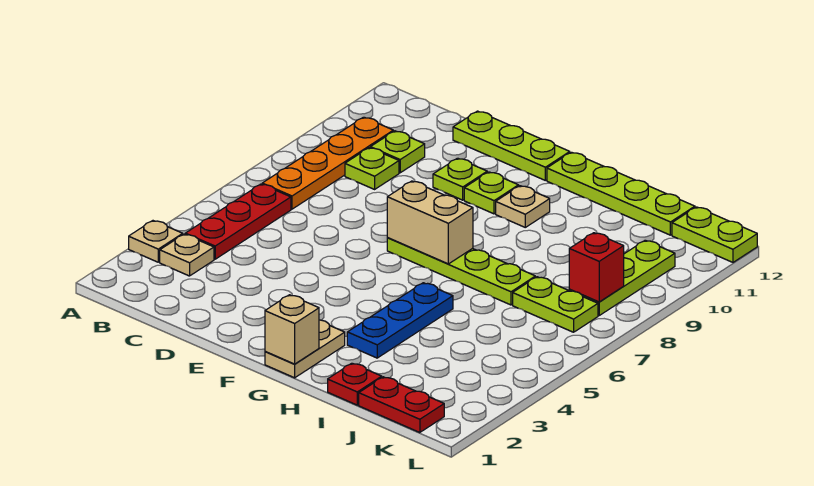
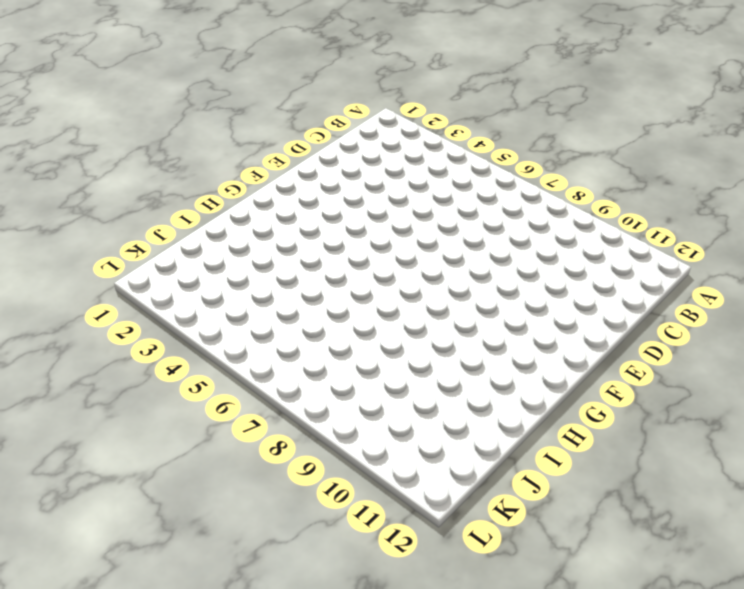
none -> tan 1x1 plate [129,221,183,262]
none -> tan 1x1 plate [160,234,214,276]
none -> red 1x3 plate [185,184,291,259]

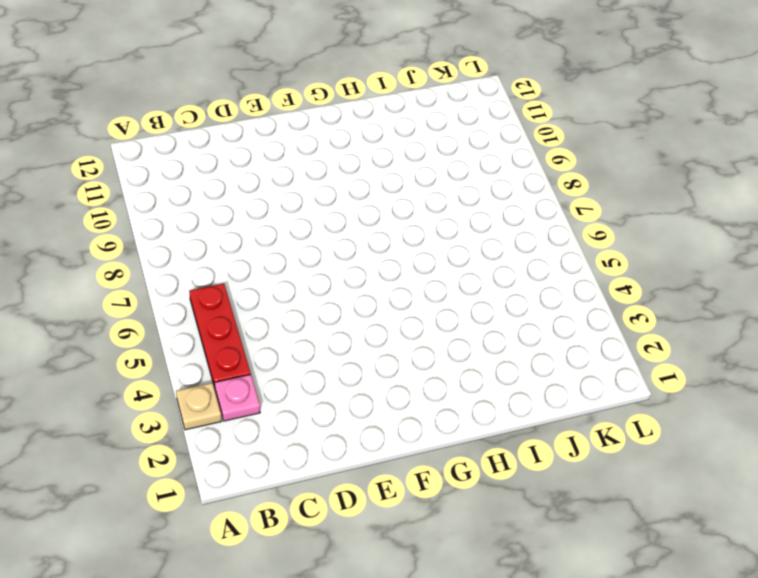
pink 1x1 plate [215,375,260,421] -> tan 1x1 plate [160,234,214,276]
none -> orange 1x4 plate [262,117,393,209]
none -> lime 1x1 plate [345,148,399,189]
none -> lime 1x1 plate [370,131,425,173]

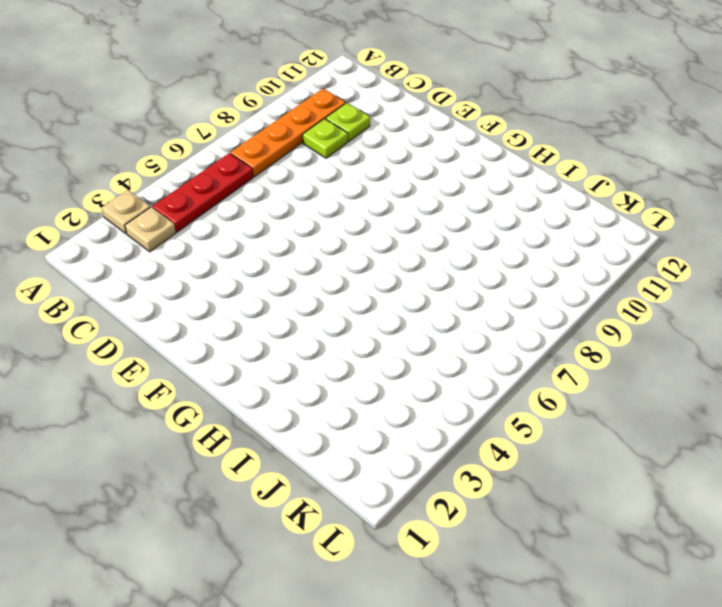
none -> lime 1x3 plate [453,111,570,180]
none -> lime 1x1 plate [433,158,487,200]
none -> lime 1x4 plate [387,238,535,305]

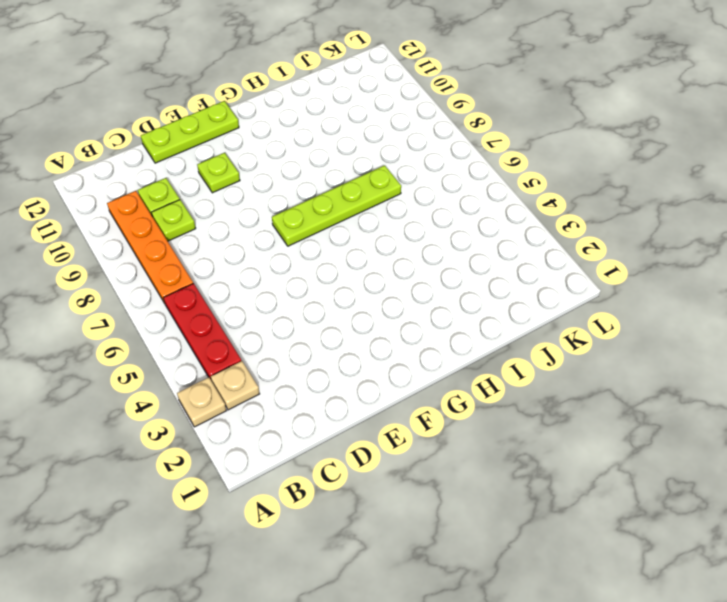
none -> lime 1x1 plate [464,172,519,214]
none -> tan 1x2 plate [265,320,345,378]
none -> tan 1x1 plate [496,186,550,227]

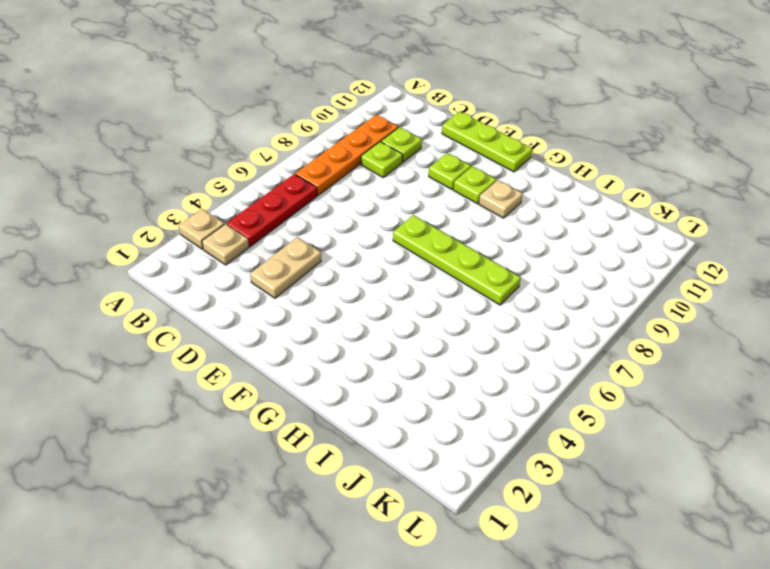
tan 1x2 plate [250,237,321,298] -> tan 1x2 plate moved to [265,320,345,378]
none -> lime 1x4 plate [547,152,695,235]
none -> blue 1x3 plate [347,283,453,358]
none -> red 1x1 plate [328,363,382,405]

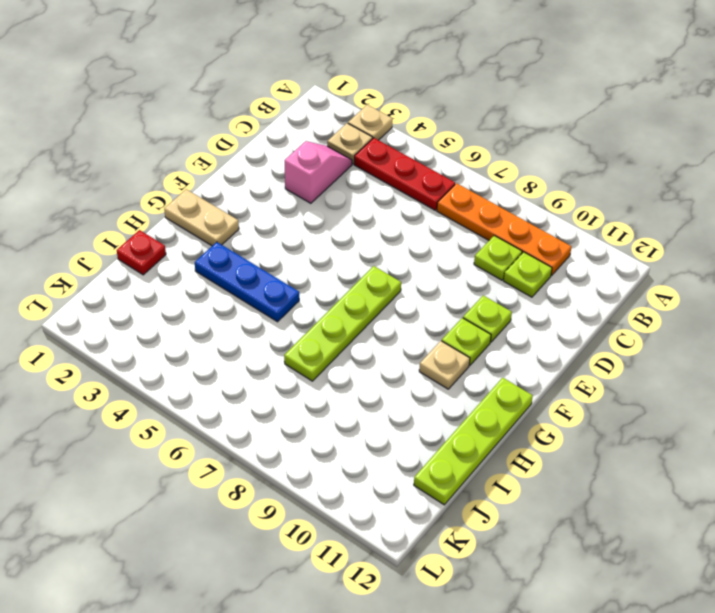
pink 1x2 slope [285,141,352,203] -> none
none -> lime 1x3 plate [453,111,570,180]
none -> red 1x2 plate [359,377,444,433]
none -> lime 1x2 plate [513,277,598,332]

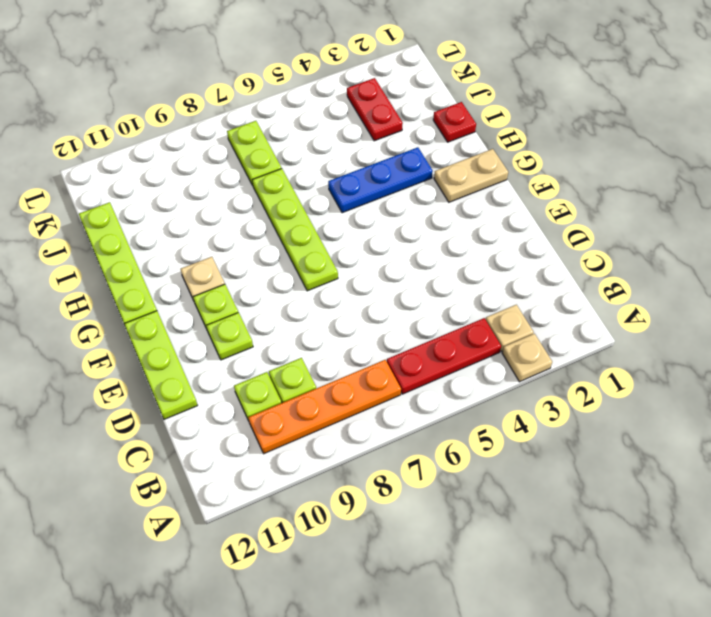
red 1x2 plate [347,78,403,141] -> red 1x2 plate moved to [359,377,444,433]
none -> lime 1x3 plate [569,240,675,315]
none -> lime 1x2 plate [672,207,757,262]
none -> tan 1x2 brick [387,181,473,264]

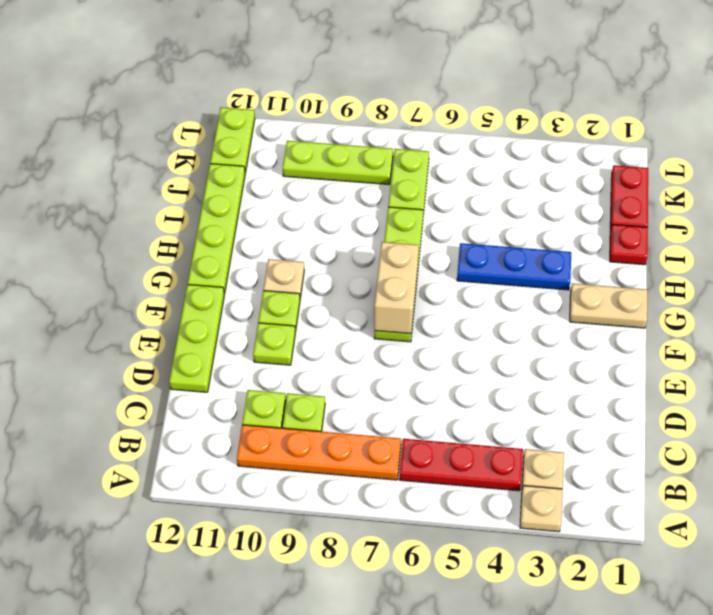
none -> tan 1x1 brick [265,295,319,364]
none -> red 1x1 brick [569,233,624,302]

